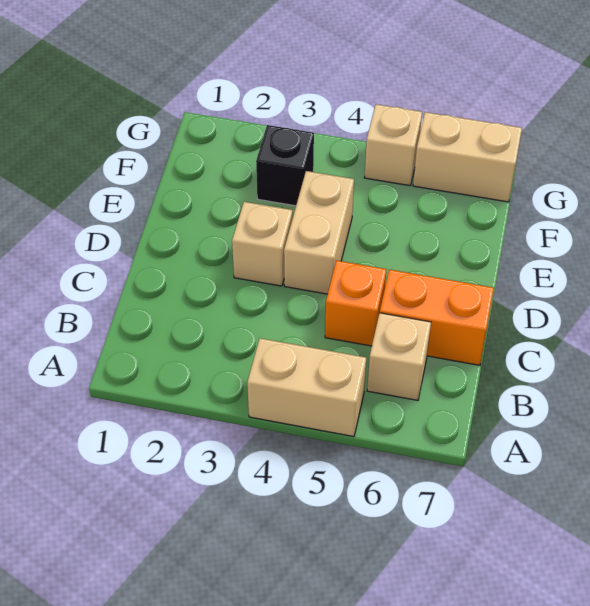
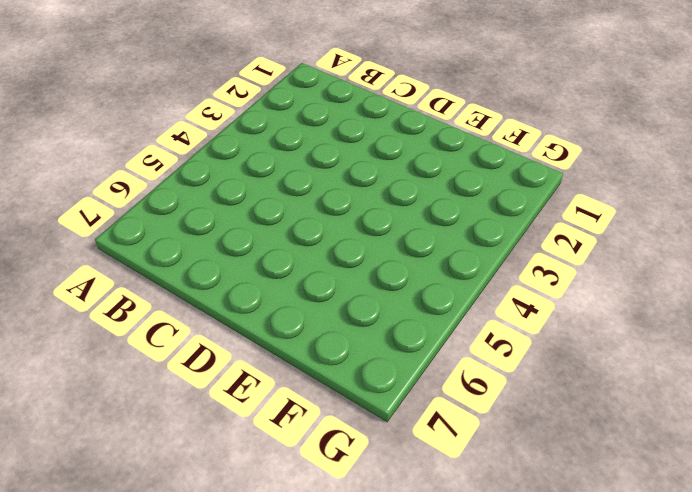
none -> tan 1x2 brick [247,338,366,437]
none -> tan 1x1 brick [367,313,431,400]

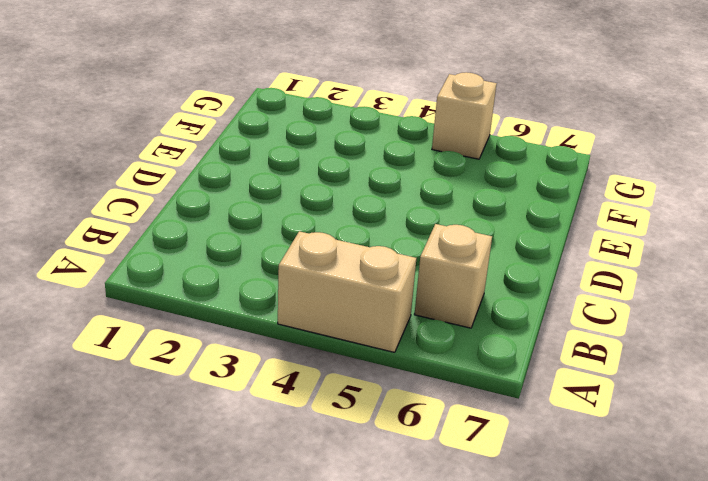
none -> orange 1x1 brick [325,260,387,346]
none -> orange 1x2 brick [380,270,494,365]

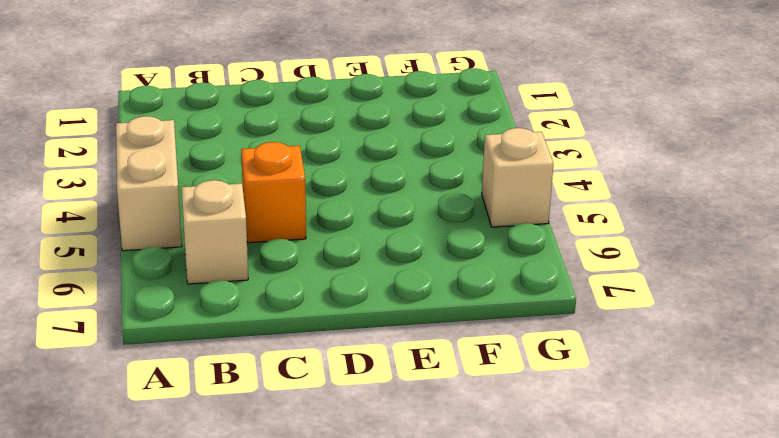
none -> orange 1x2 brick [380,270,494,365]
none -> tan 1x1 brick [232,202,292,286]

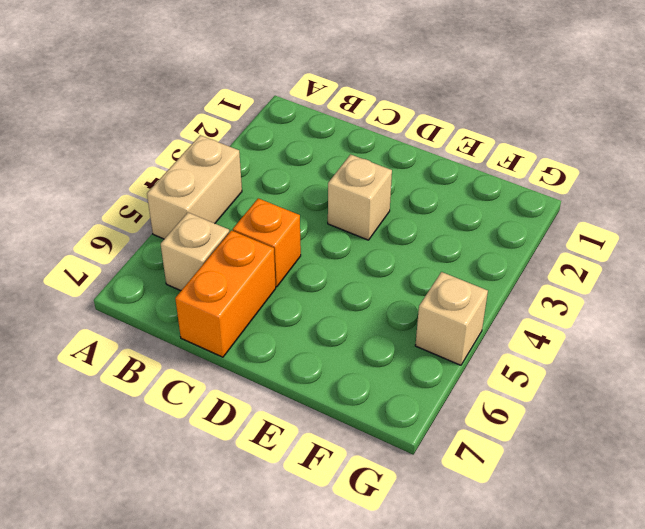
none -> tan 1x2 brick [284,171,354,294]
none -> black 1x1 brick [256,125,314,206]

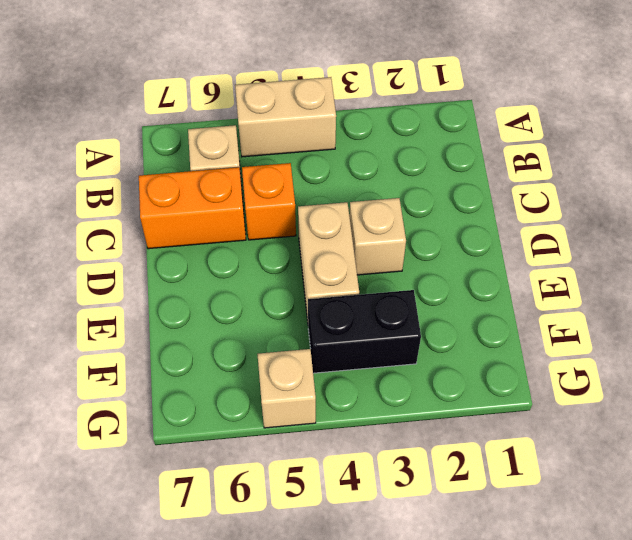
black 1x2 brick [308,290,421,373] -> black 1x1 brick [256,125,314,206]
none -> tan 1x2 brick [413,112,522,202]

